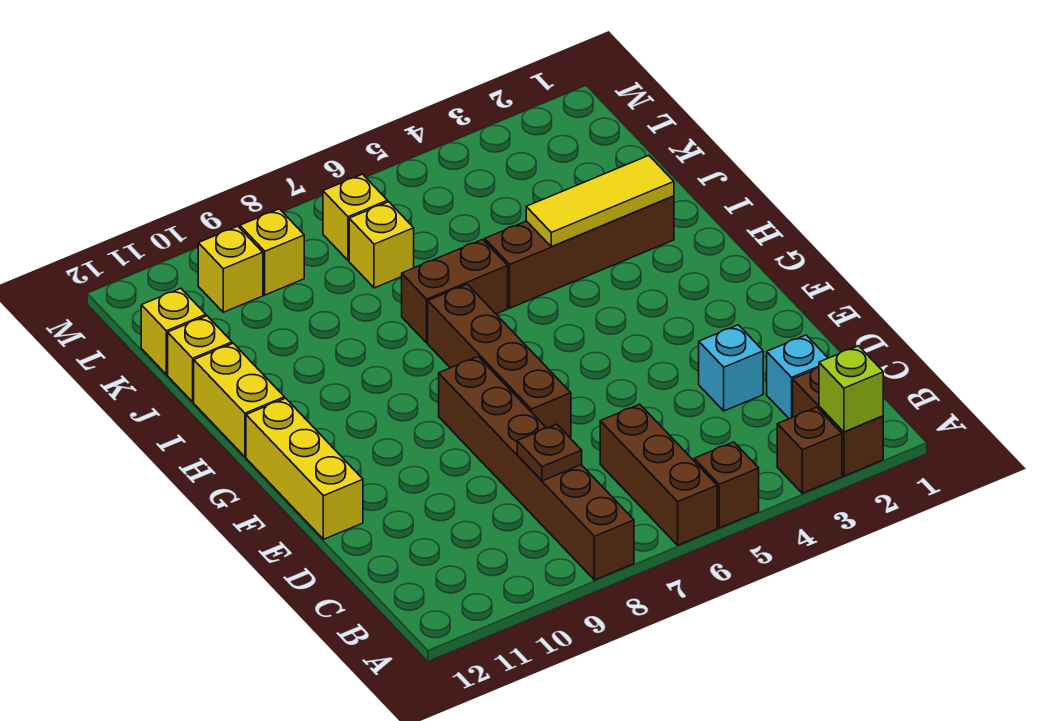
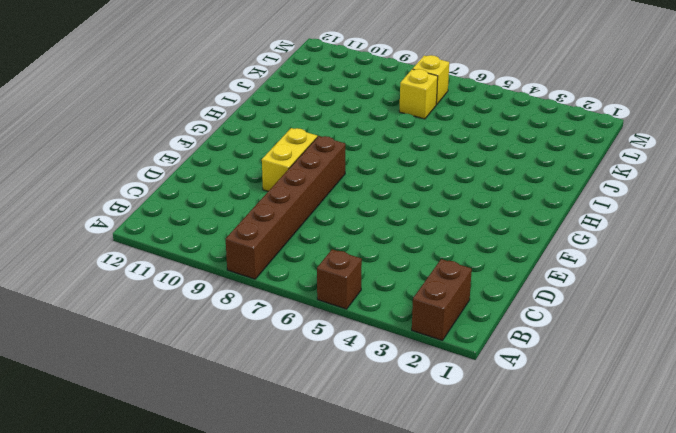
yellow 1x2 brick [262,128,317,191] -> yellow 1x2 brick moved to [194,343,284,457]
none -> brown 1x1 brick [777,407,842,493]
none -> brown 1x3 brick [600,404,717,545]
none -> cyan 1x1 brick [767,335,828,419]

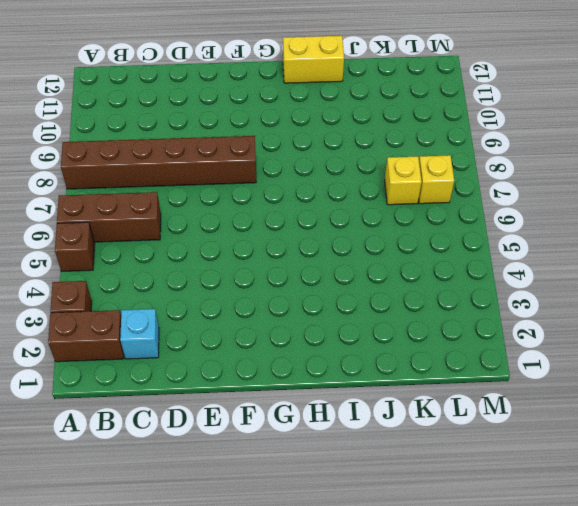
none -> cyan 1x1 brick [699,325,763,411]
none -> brown 1x4 brick [428,284,571,437]
none -> yellow 1x3 brick [246,398,363,539]

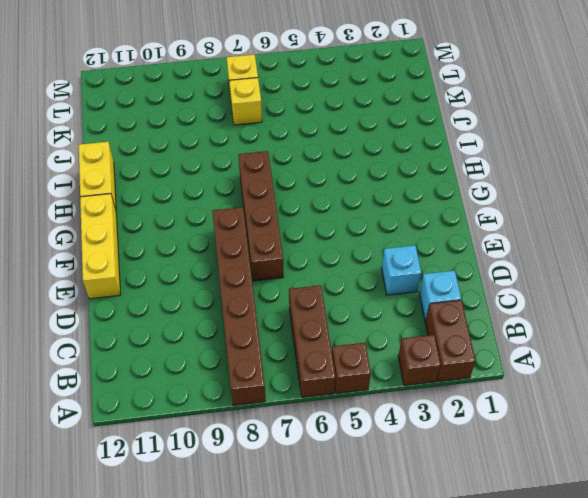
none -> brown 1x4 brick [485,196,674,308]
none -> brown 1x2 brick [402,239,508,343]
none -> yellow 1x1 brick [168,316,232,402]

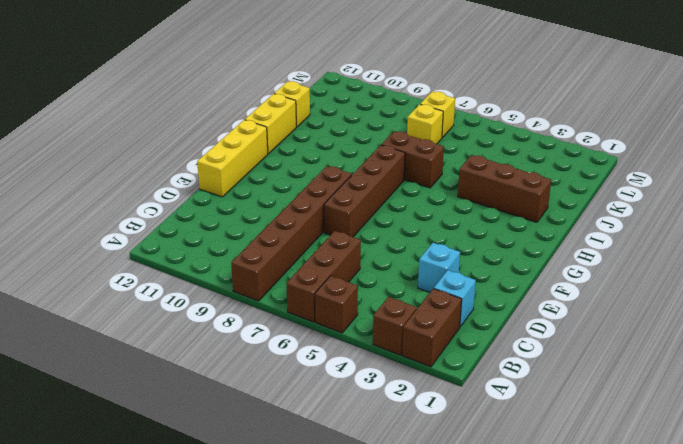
brown 1x3 brick [458,155,551,222] -> brown 1x4 brick [485,196,674,308]
none -> yellow 1x1 brick [141,288,206,374]
none -> yellow 1x1 brick [240,209,304,295]
none -> yellow 1x1 brick [198,226,263,312]

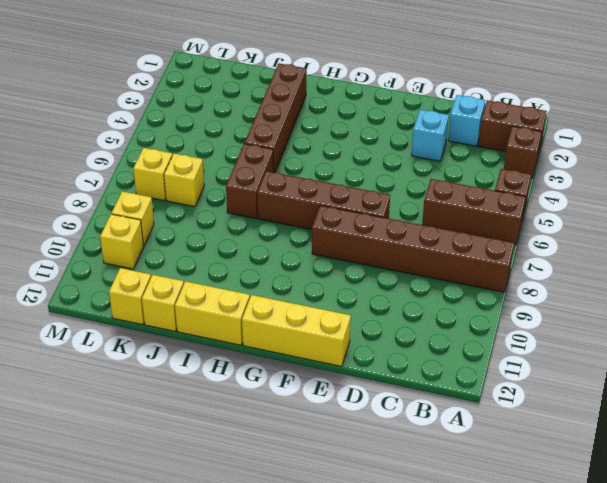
none -> lime 1x1 brick [819,346,883,432]
none -> brown 1x1 plate [517,424,582,481]
none -> yellow 1x3 tile [526,156,674,247]

